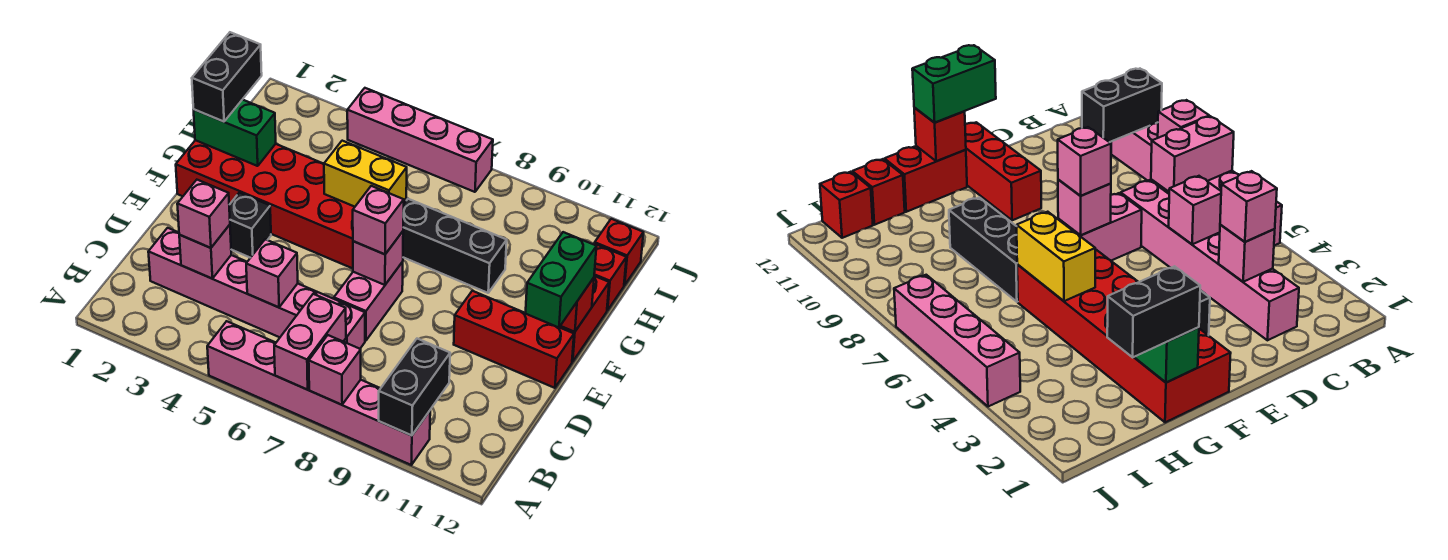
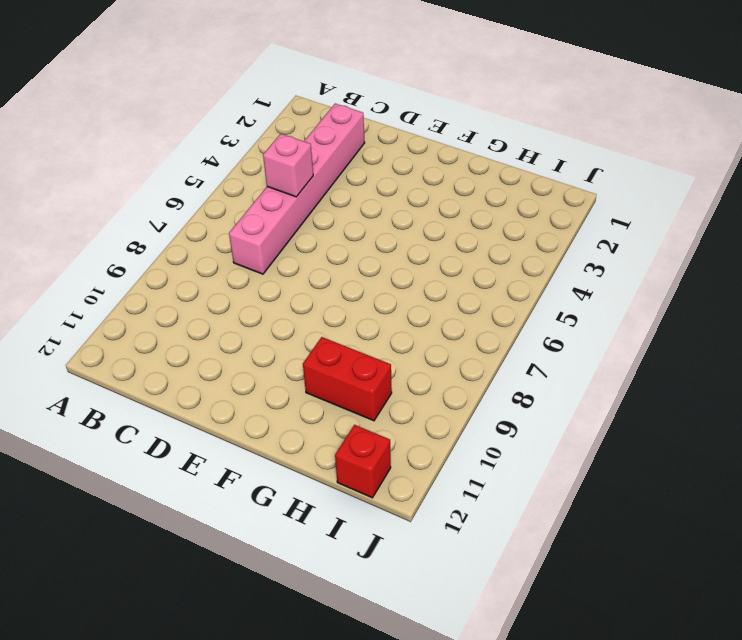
red 1x2 brick [303,337,392,421] -> red 1x2 brick moved to [560,276,609,362]
none -> pink 1x6 brick [207,321,430,465]
none -> pink 1x2 brick [334,262,403,341]
none -> black 1x1 brick [229,193,271,258]

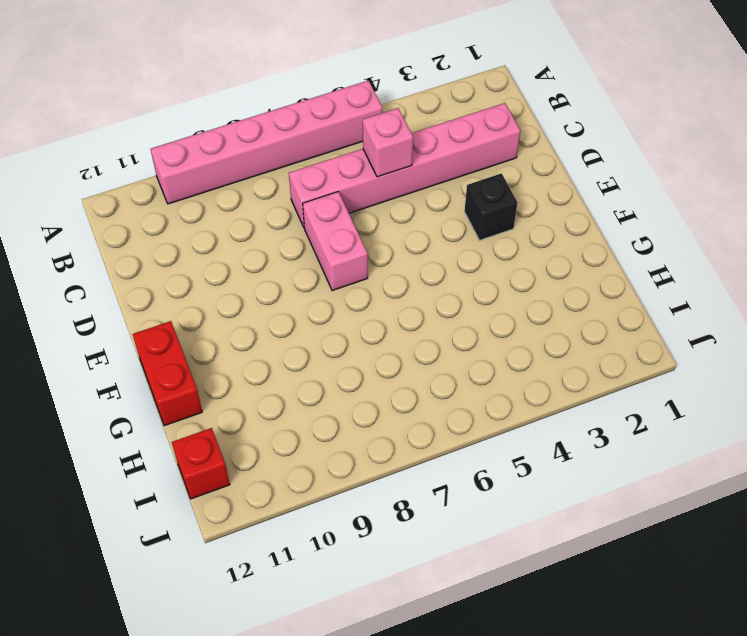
none -> red 1x3 brick [454,291,574,388]
none -> red 2x6 brick [176,140,406,268]
none -> black 1x3 brick [403,199,507,293]

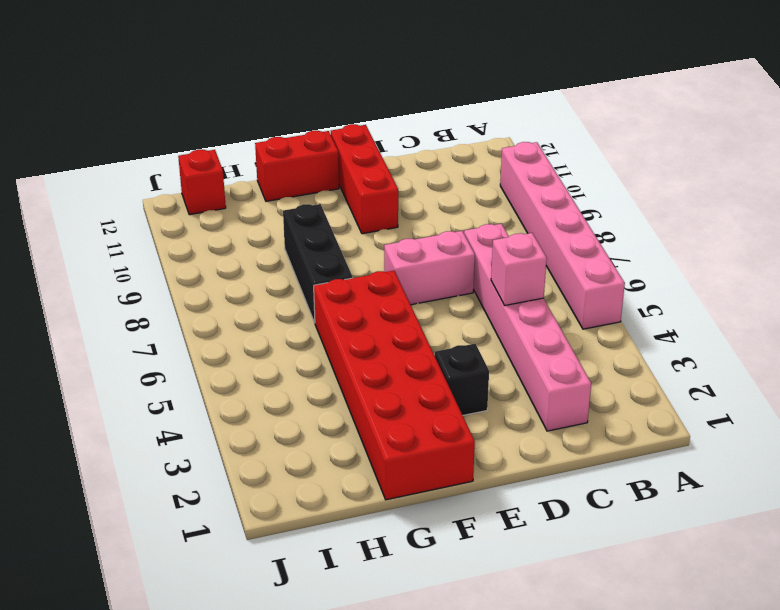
none -> red 1x1 brick [594,244,626,310]
none -> pink 1x4 brick [347,88,493,192]
none -> pink 1x2 brick [274,294,346,390]

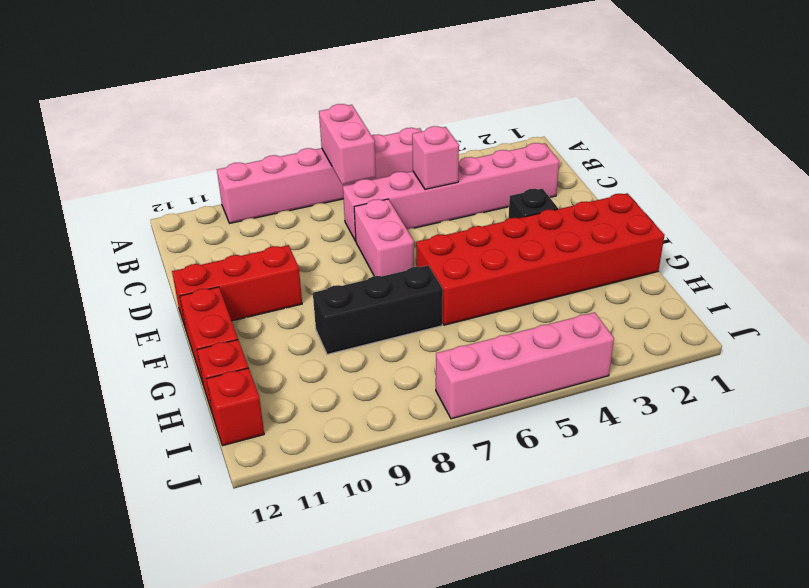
none -> pink 1x1 brick [309,335,361,405]
none -> black 1x2 brick [379,339,450,436]
none -> pink 1x1 brick [179,225,231,279]

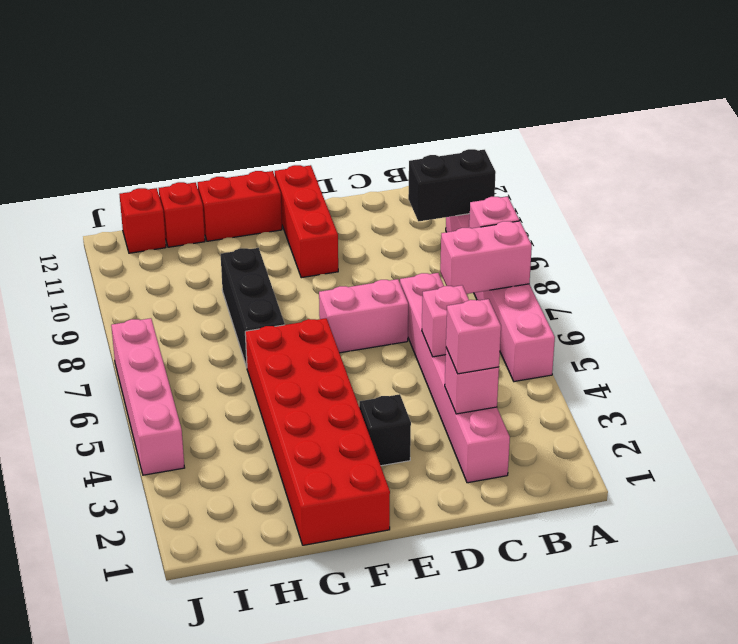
none -> pink 1x1 brick [353,231,403,285]
none -> red 1x1 brick [561,278,594,332]
none -> green 1x2 brick [194,100,276,166]

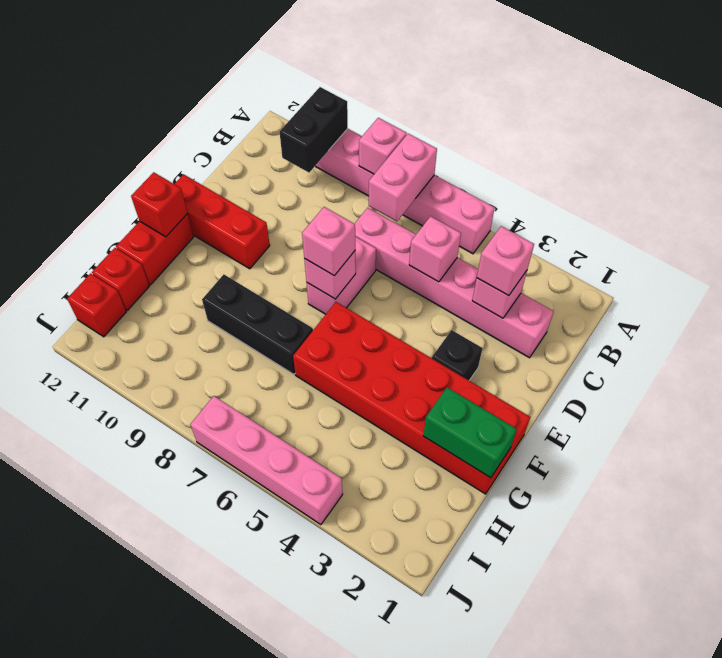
none -> yellow 1x2 brick [324,141,407,207]
none -> green 1x2 brick [526,232,597,328]
none -> black 1x2 brick [192,32,262,122]

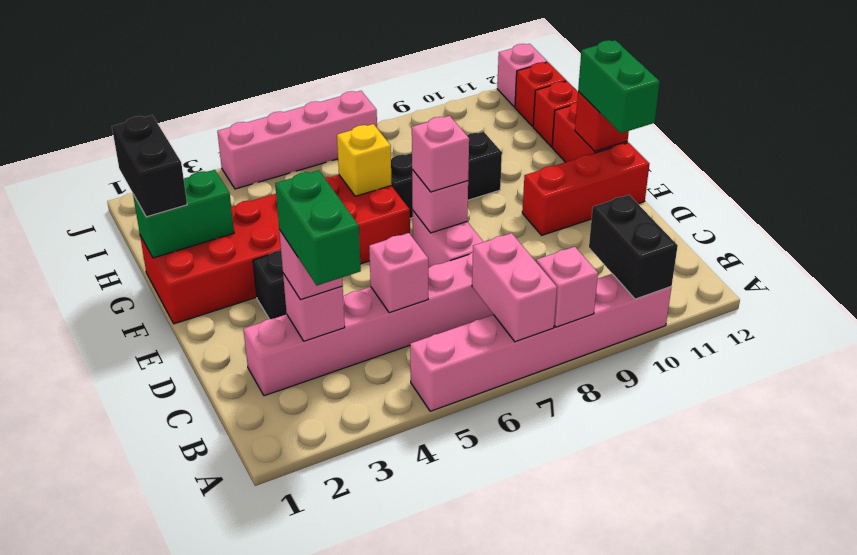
green 1x2 brick [275,170,361,285] -> none
yellow 1x1 brick [337,124,392,196] -> yellow 1x2 brick [324,141,407,207]
pink 1x1 brick [497,44,547,107] -> none

